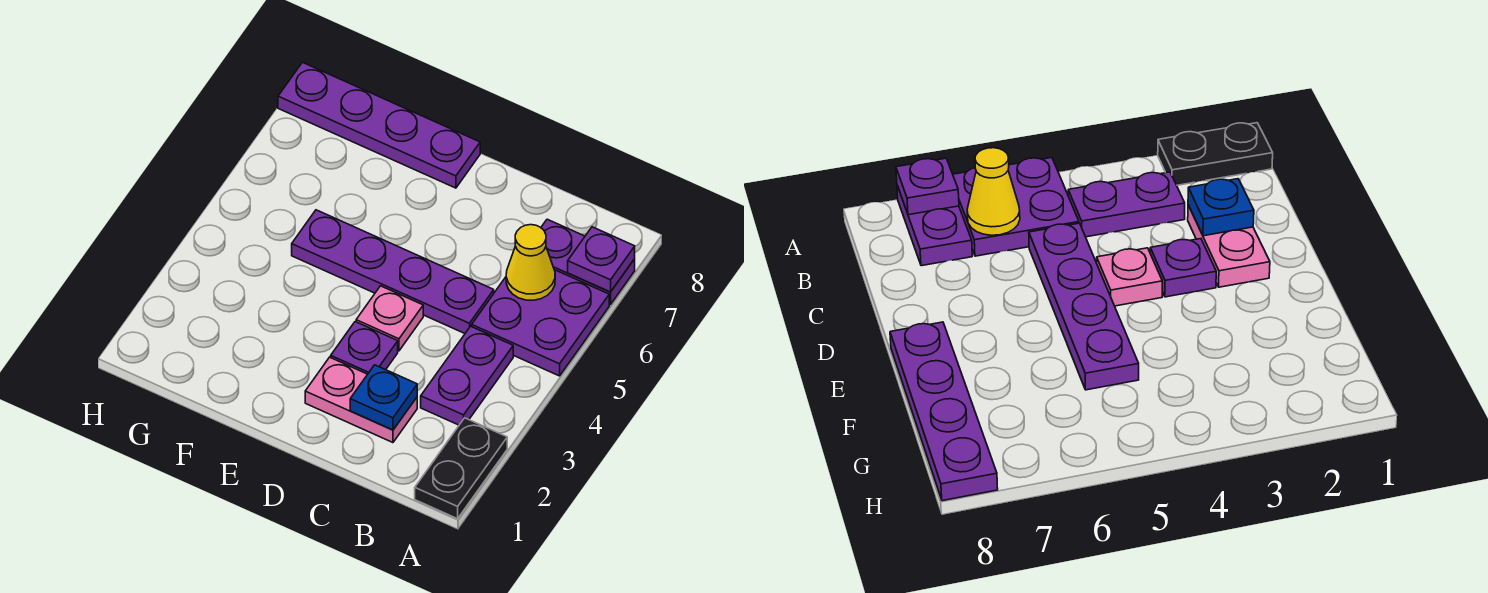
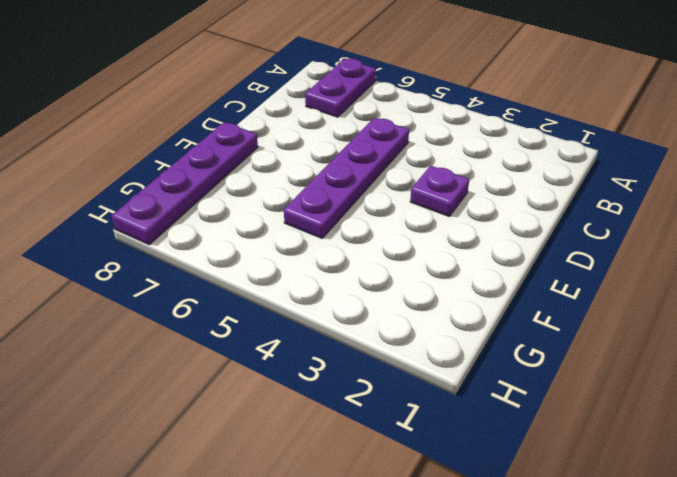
none -> black 1x2 plate [415,418,507,519]
none -> purple 2x2 plate [472,270,609,376]
none -> purple 1x2 plate [421,326,513,425]

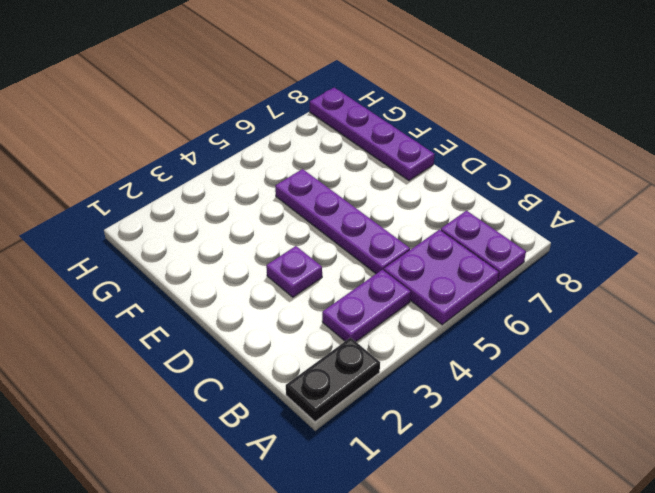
none -> pink 1x2 plate [305,357,417,443]
none -> pink 1x1 plate [356,286,423,351]
none -> purple 1x1 plate [568,227,635,292]

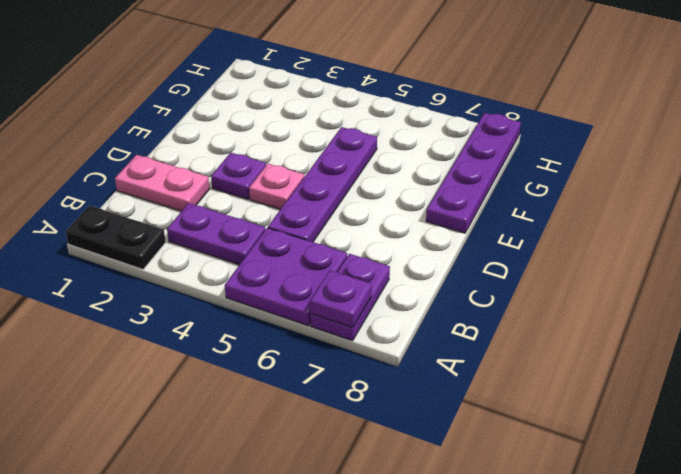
pink 1x2 plate [115,155,209,211] -> pink 1x2 plate turned to [305,357,417,443]
none -> yellow 1x1 cone [506,225,555,300]
none -> blue 1x1 plate [350,365,417,430]

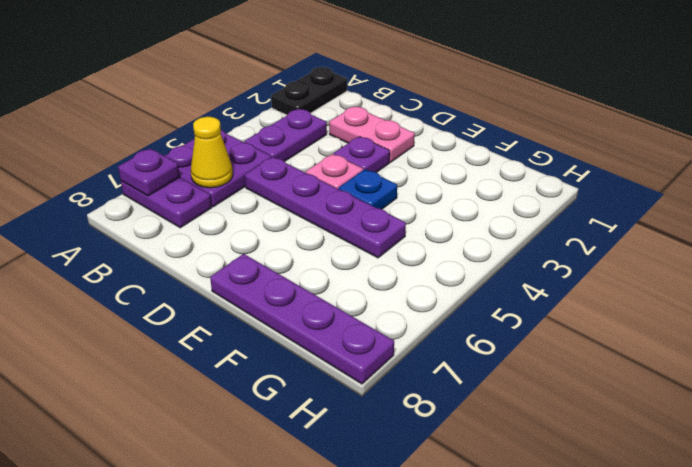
blue 1x1 plate [339,169,397,209] -> blue 1x1 plate moved to [350,365,417,430]

